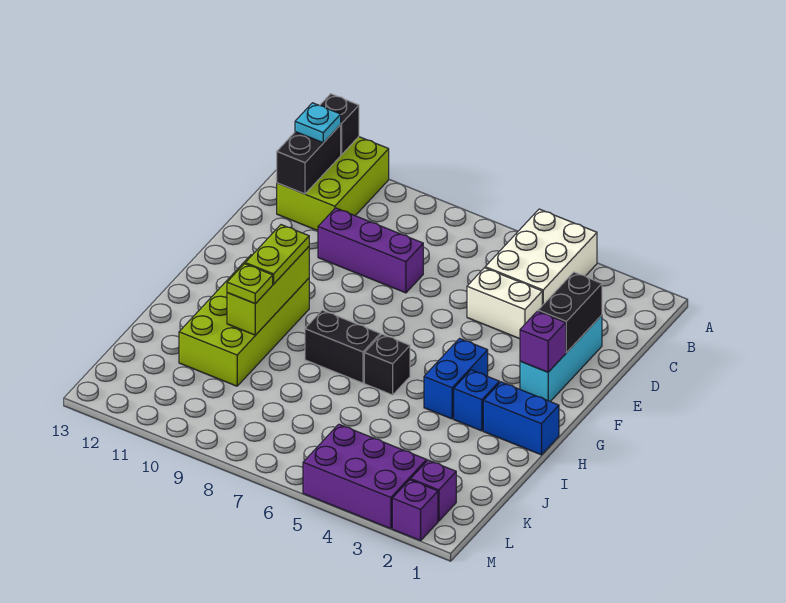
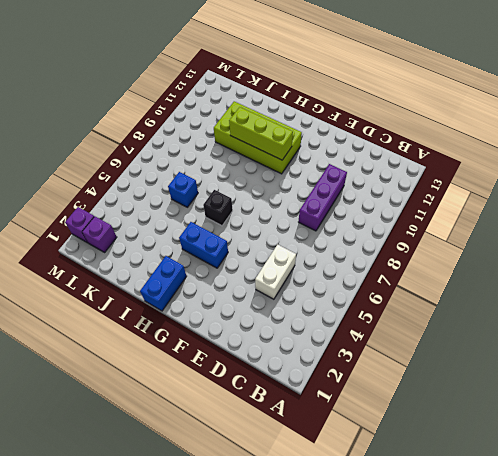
blue 1x1 brick [168,172,198,207] -> blue 1x1 brick moved to [454,370,499,431]
none -> white 2x3 brick [485,209,597,305]
none -> lime 2x3 brick [277,137,389,231]
none -> cyan 1x3 brick [520,315,602,402]

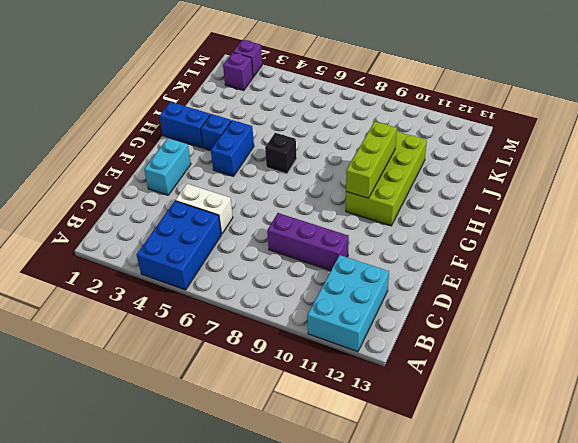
blue 2x3 brick [137,201,221,290] -> white 2x3 brick [485,209,597,305]
cyan 2x3 brick [307,255,389,352] -> lime 2x3 brick [277,137,389,231]
cyan 1x2 brick [144,138,191,195] -> cyan 1x3 brick [520,315,602,402]
none -> black 1x2 brick [305,310,380,383]
none -> purple 2x3 brick [303,424,427,529]
none -> black 1x1 brick [320,94,359,155]

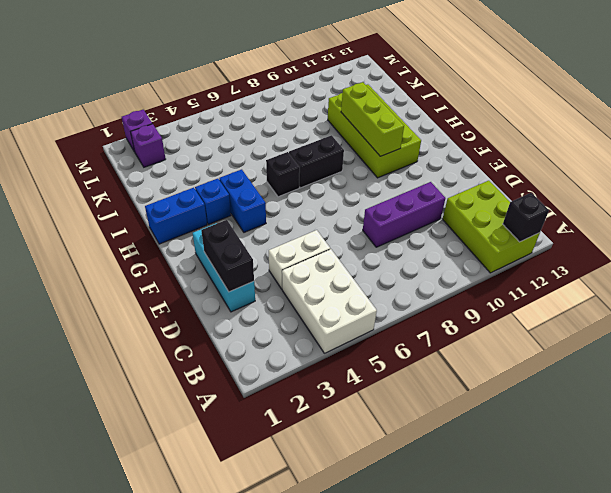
none -> purple 2x3 brick [303,424,427,529]
none -> black 1x2 brick [277,125,341,194]
none -> purple 1x1 brick [520,311,566,372]

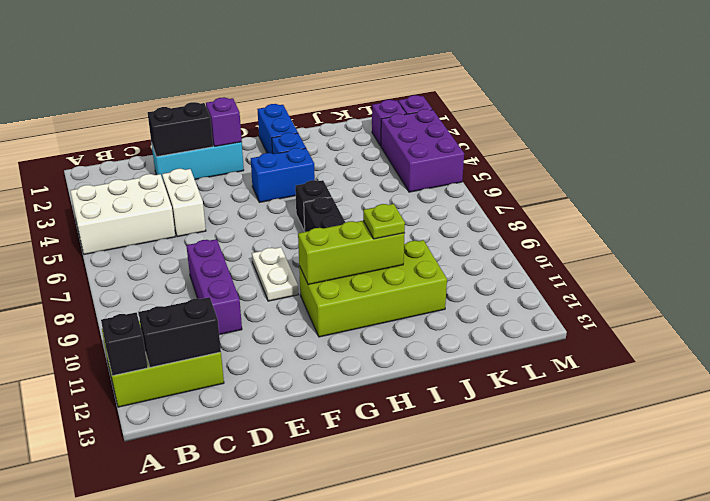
white 1x2 plate [252,247,298,301] -> none
none -> cyan 1x1 plate [295,103,341,143]
none -> lime 1x2 plate [245,225,309,284]

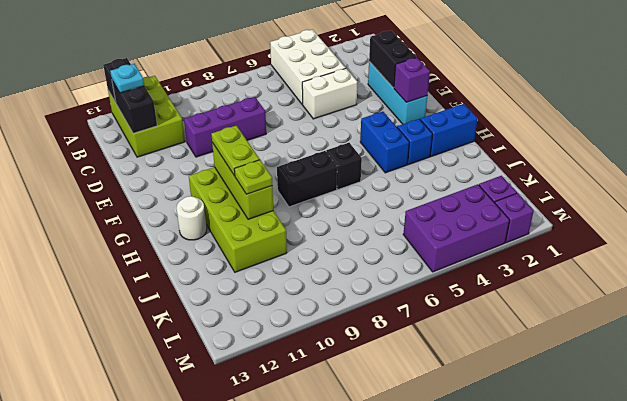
white 1x1 round brick [176,196,207,240] -> none

